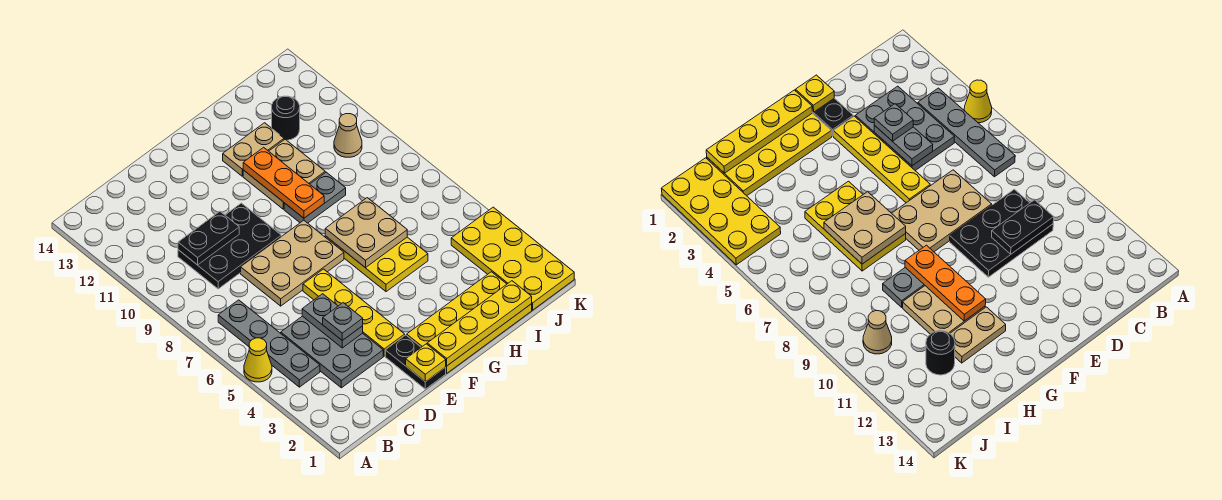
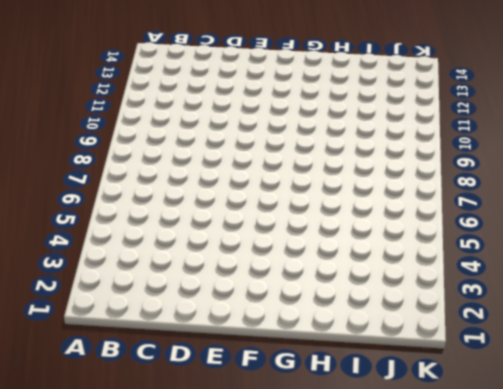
none -> yellow 1x1 cone [244,338,272,382]
none -> grey 1x4 plate [218,300,320,387]
none -> grey 2x3 plate [281,316,383,388]

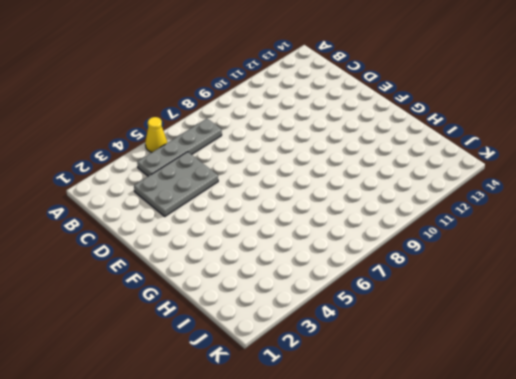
none -> black 2x3 plate [178,203,281,289]
none -> tan 2x3 plate [241,220,344,306]
none -> black 1x2 plate [385,335,446,389]

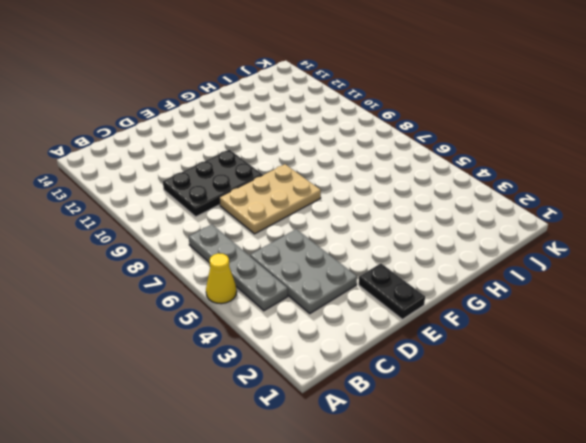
none -> yellow 1x4 plate [303,269,405,356]
none -> yellow 2x4 plate [407,272,532,373]
none -> yellow 2x3 plate [325,236,428,292]

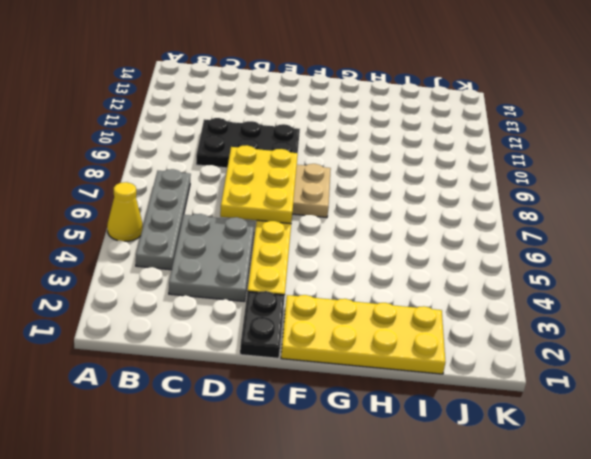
yellow 2x3 plate [220,145,298,224] -> yellow 2x3 plate moved to [325,236,428,292]
none -> grey 1x2 plate [284,172,346,223]
none -> tan 2x2 plate [243,139,325,209]
none -> tan 1x2 plate [223,123,284,176]

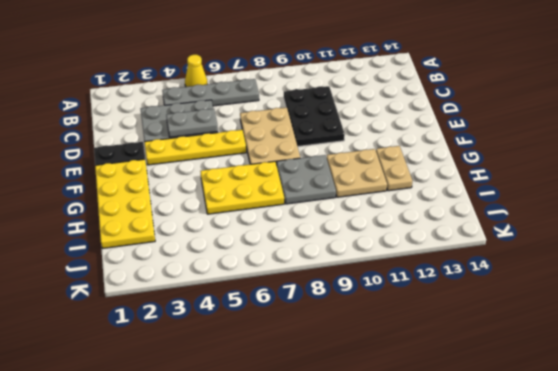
grey 2x2 plate [277,155,336,204] -> grey 1x2 plate [284,172,346,223]
none -> black 1x1 round brick [272,96,300,140]
none -> yellow 2x4 plate [451,207,574,310]
none -> tan 1x1 cone [334,114,362,157]

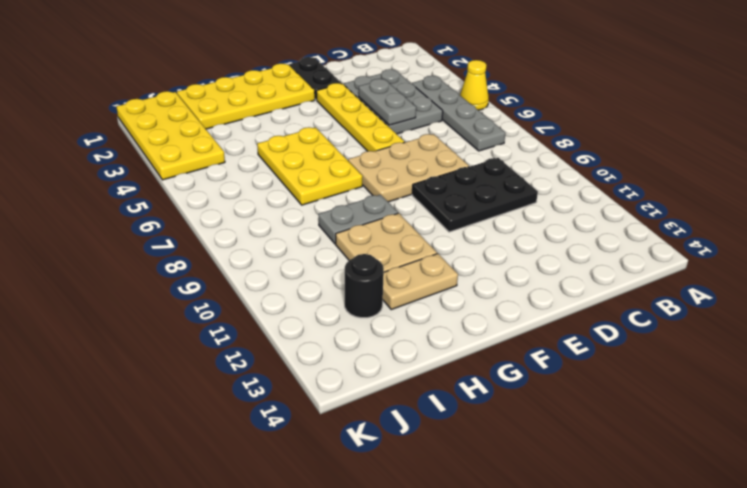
none -> tan 1x1 cone [334,114,362,157]
none -> black 1x2 plate [178,211,239,265]
none -> yellow 1x1 plate [406,344,446,382]

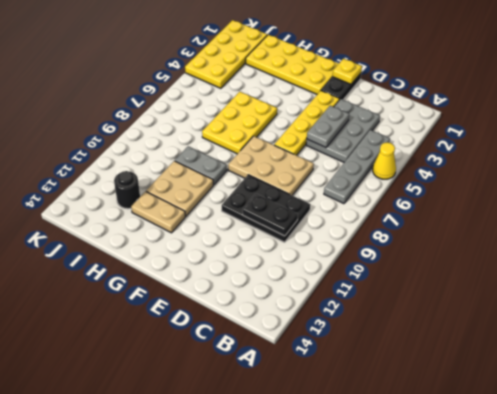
none -> tan 1x1 cone [334,114,362,157]
none -> yellow 1x4 plate [427,281,532,366]
none -> tan 2x2 plate [325,198,407,268]

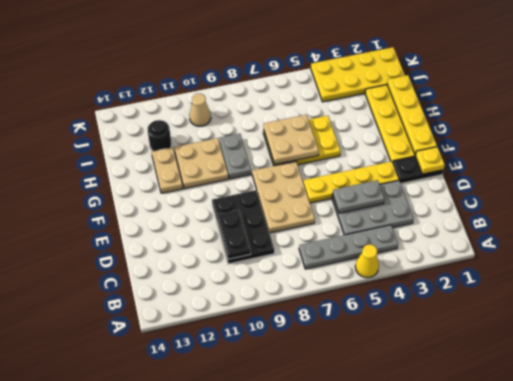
none -> orange 1x3 plate [243,147,324,218]
none -> grey 1x1 plate [323,303,363,340]

